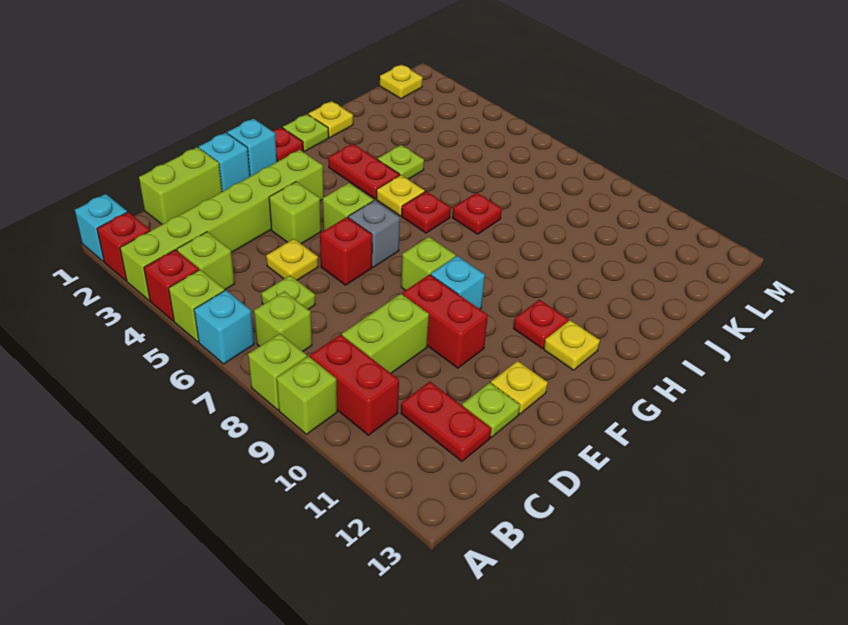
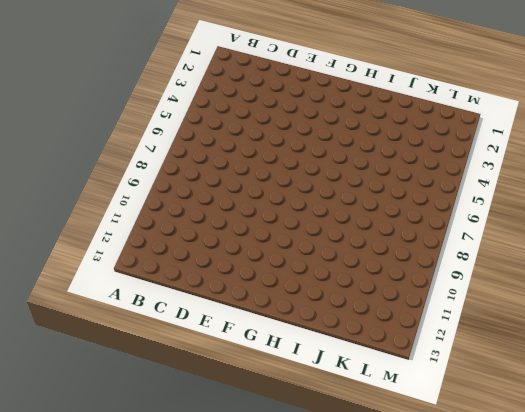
none -> cyan 1x1 brick [75,194,127,262]
none -> red 1x1 brick [97,212,150,281]
none -> lime 1x6 brick [120,150,324,300]
none -> red 1x1 brick [144,250,199,321]

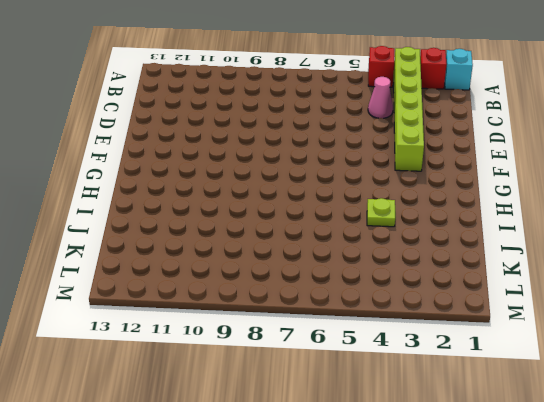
pink 1x1 cone [368,77,393,118] -> none
none -> lime 1x1 brick [169,270,225,342]
none -> cyan 1x1 brick [194,290,254,364]
none -> lime 1x1 brick [248,333,307,410]
none -> lime 1x1 brick [277,356,337,434]

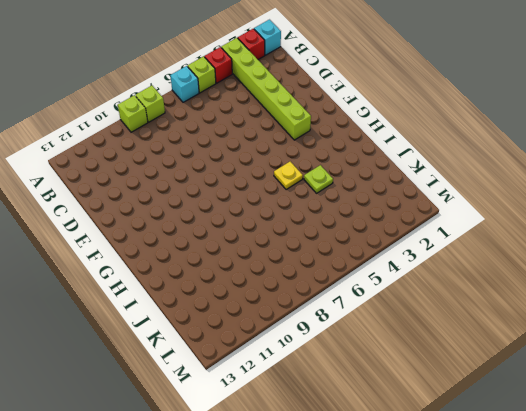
none -> lime 1x1 brick [177,232,235,290]
none -> lime 1x1 brick [254,291,312,351]
none -> red 1x2 brick [310,335,399,435]
none -> lime 1x2 brick [139,147,222,224]

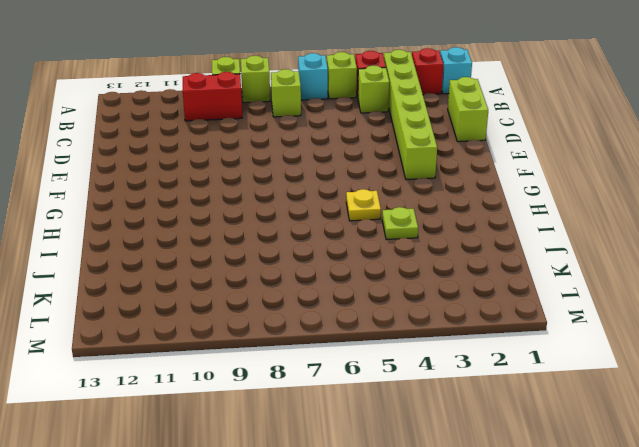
none -> lime 1x1 plate [261,276,315,310]
none -> lime 1x2 brick [342,294,429,373]
none -> red 1x2 plate [401,382,491,461]
none -> yellow 1x1 plate [266,239,318,280]

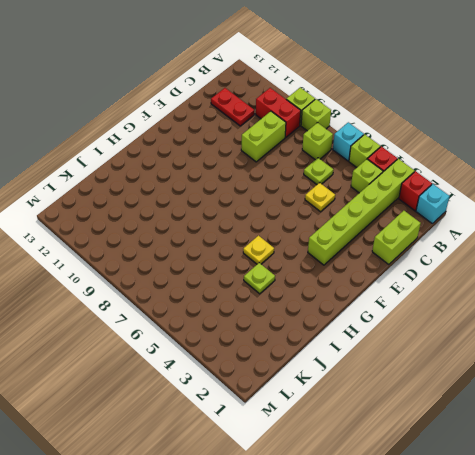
none -> lime 1x1 plate [462,383,520,437]
none -> cyan 1x1 brick [199,133,250,192]
none -> lime 1x1 brick [269,182,321,244]
none -> red 1x1 brick [320,217,372,285]

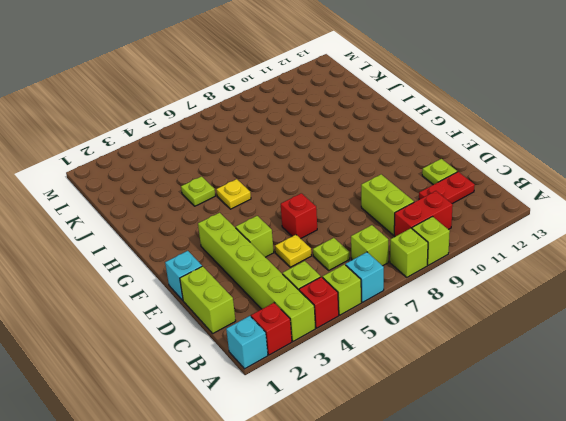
none -> red 1x2 brick [402,274,488,368]
none -> yellow 1x1 plate [491,361,548,414]
none -> cyan 1x1 brick [227,119,277,176]
none -> lime 1x1 brick [323,183,373,230]

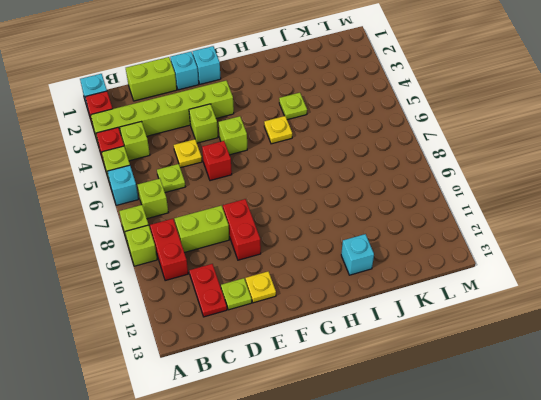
cyan 1x1 brick [341,234,374,275] -> cyan 1x1 brick moved to [431,256,485,309]
none -> grey 1x1 brick [348,200,400,267]
none -> lime 1x1 brick [401,237,456,290]
none -> red 1x1 plate [273,127,303,162]
none -> red 1x1 plate [513,300,568,348]

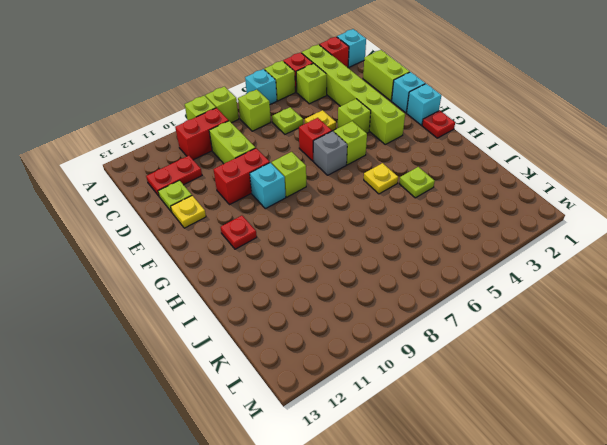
none -> yellow 1x1 plate [544,320,600,370]
none -> lime 1x1 plate [283,114,329,151]
none -> red 1x2 plate [328,144,400,199]
none -> red 1x1 plate [402,192,451,233]

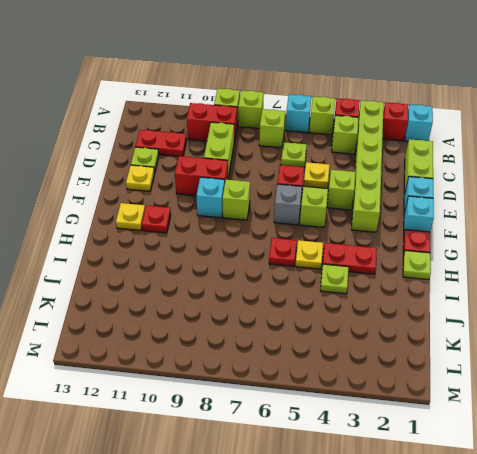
none -> yellow 1x1 plate [308,101,353,138]
none -> red 1x1 plate [452,193,502,234]
none -> yellow 1x1 plate [380,65,423,99]

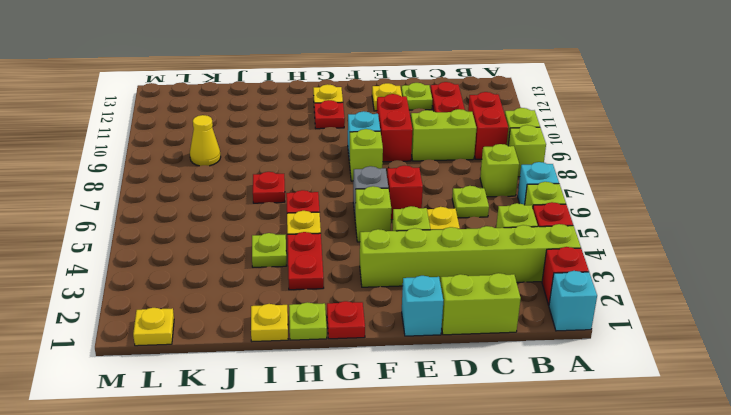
yellow 1x1 cone [190,115,221,166] -> none
none -> cyan 1x1 brick [227,119,277,176]

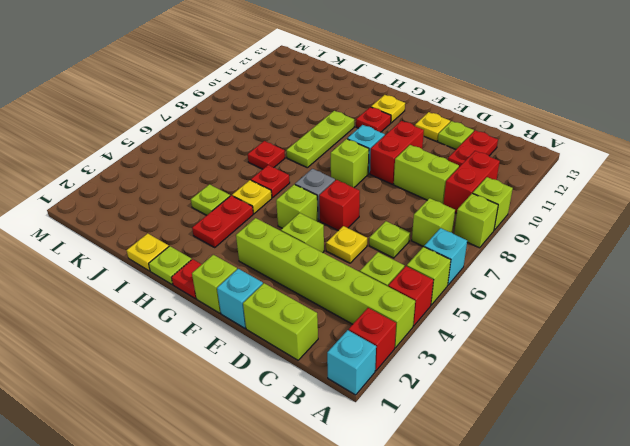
lime 1x1 brick [192,255,237,313] -> cyan 1x1 brick [227,119,277,176]
lime 1x3 plate [286,111,354,168] -> none
none -> yellow 1x1 plate [380,65,423,99]

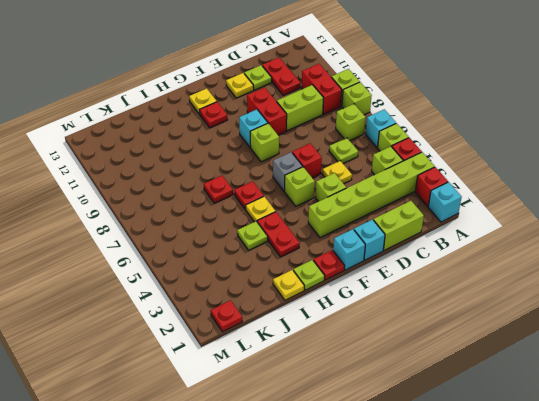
red 1x1 plate [211,300,242,332] -> yellow 1x1 plate [380,65,423,99]

